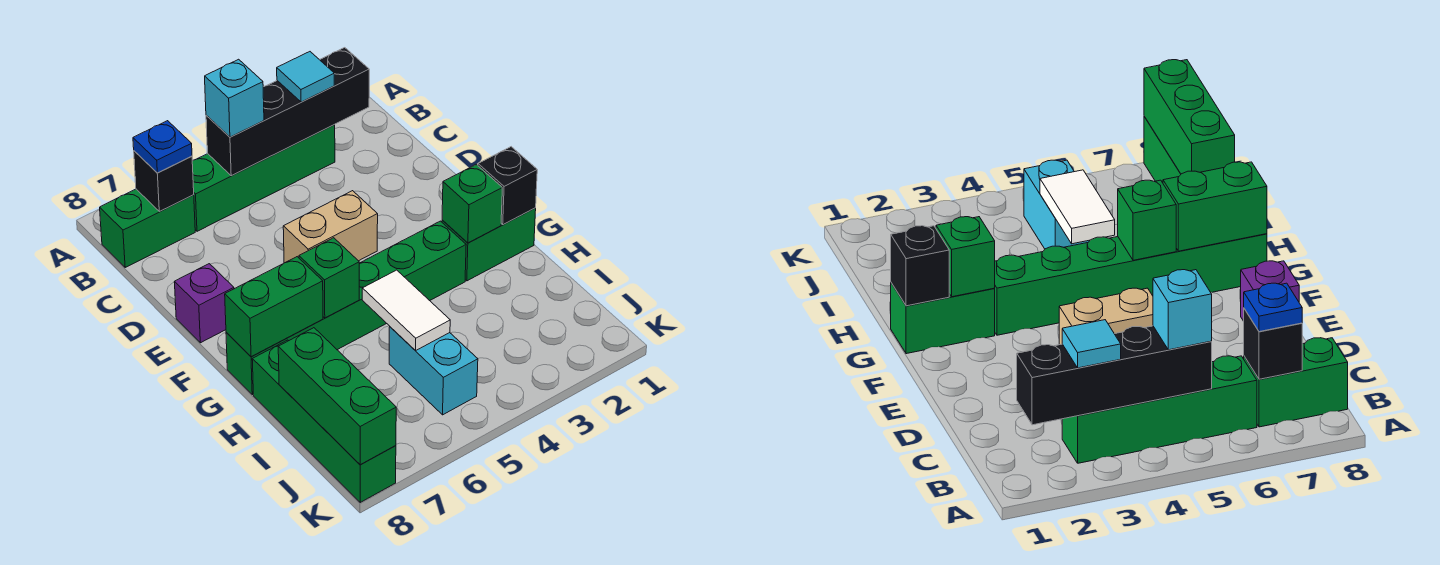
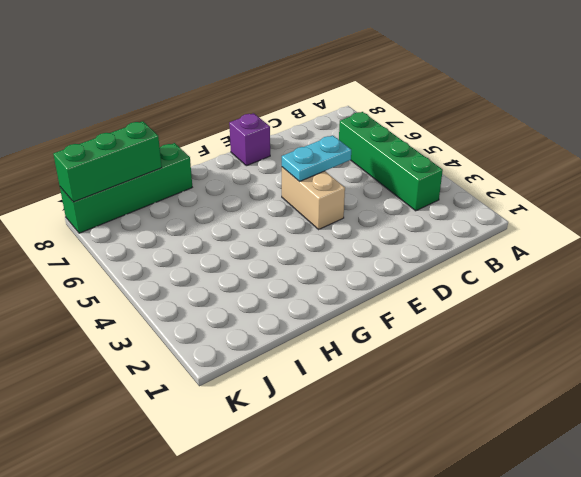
cyan 1x2 plate [282,135,351,182] -> none
none -> green 1x2 brick [100,189,195,267]
none -> green 1x2 brick [442,208,536,281]
none -> green 1x6 brick [226,221,466,394]

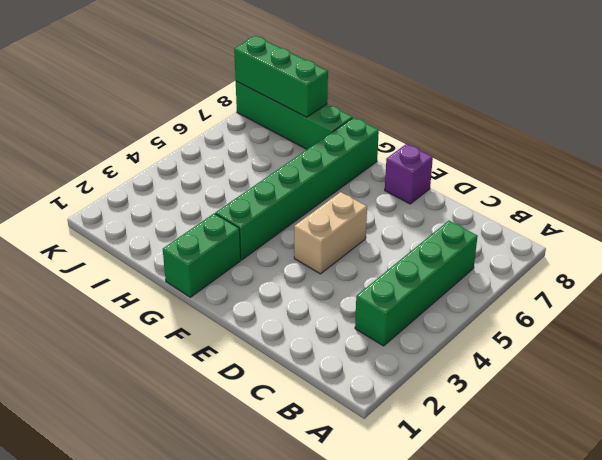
none -> green 1x2 brick [100,189,195,267]
none -> cyan 1x2 brick [389,327,478,415]
none -> black 1x4 brick [206,48,369,176]

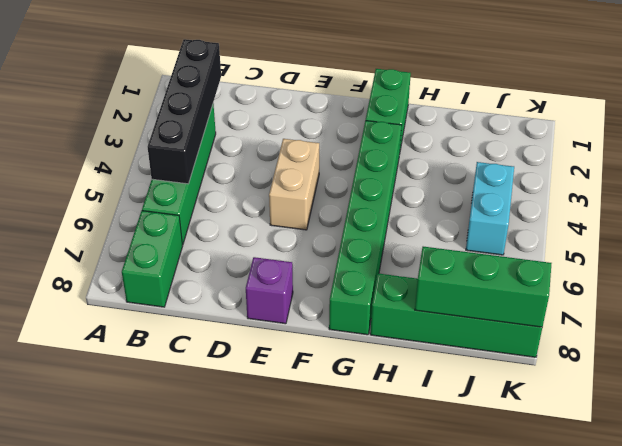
cyan 1x2 brick [466,162,514,255] -> cyan 1x2 brick turned to [389,327,478,415]
none -> black 1x1 brick [134,151,194,211]
none -> black 1x1 brick [478,147,537,224]
none -> green 1x1 brick [442,164,502,243]

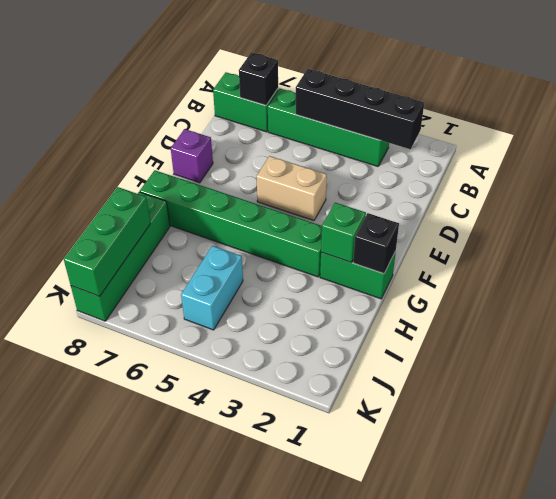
none -> green 1x1 brick [299,238,359,318]
none -> green 1x2 brick [225,257,323,357]
none -> white 1x2 tile [362,270,450,351]

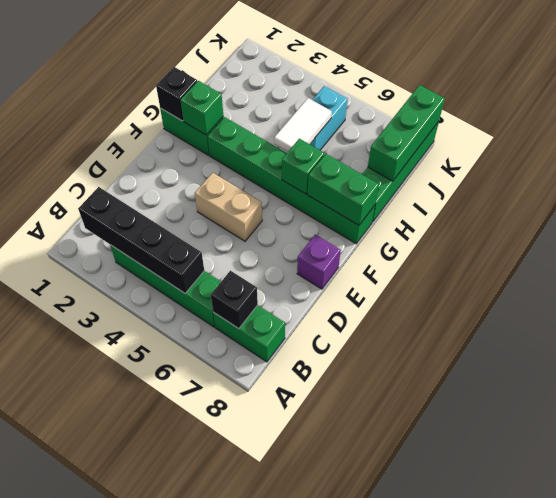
none -> cyan 1x1 tile [277,52,334,102]
none -> cyan 1x1 brick [205,59,264,137]
none -> blue 1x1 plate [133,121,192,173]

